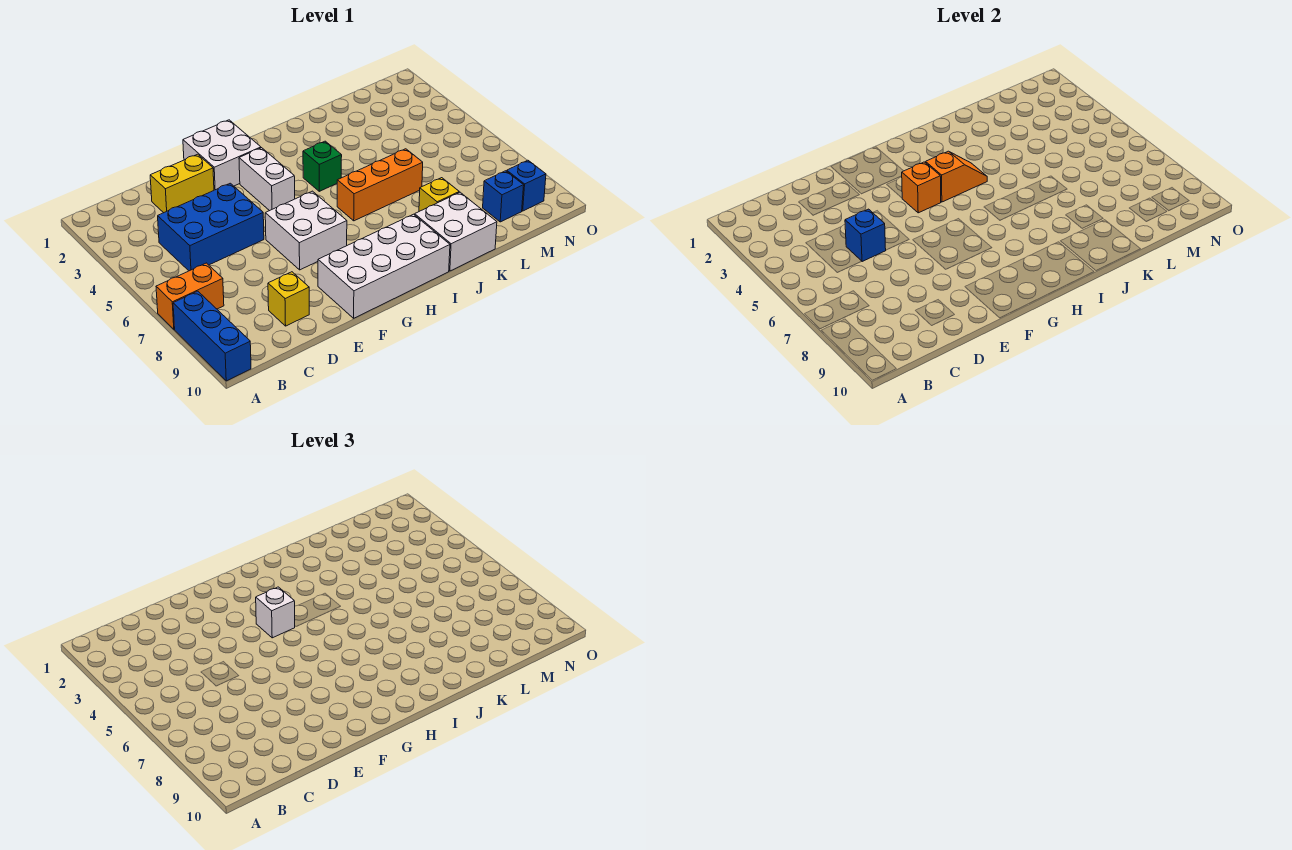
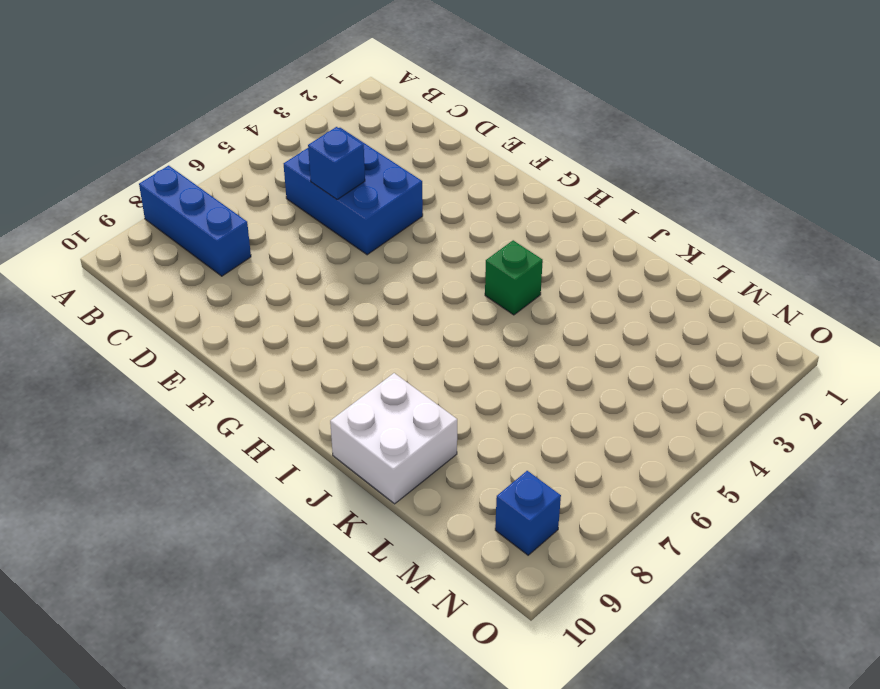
blue 1x3 brick [139,166,251,276] -> blue 1x3 brick turned to [173,291,251,381]
none -> orange 1x2 brick [156,263,224,329]
none -> yellow 1x2 brick [150,154,214,213]
none -> yellow 1x1 brick [268,272,309,326]

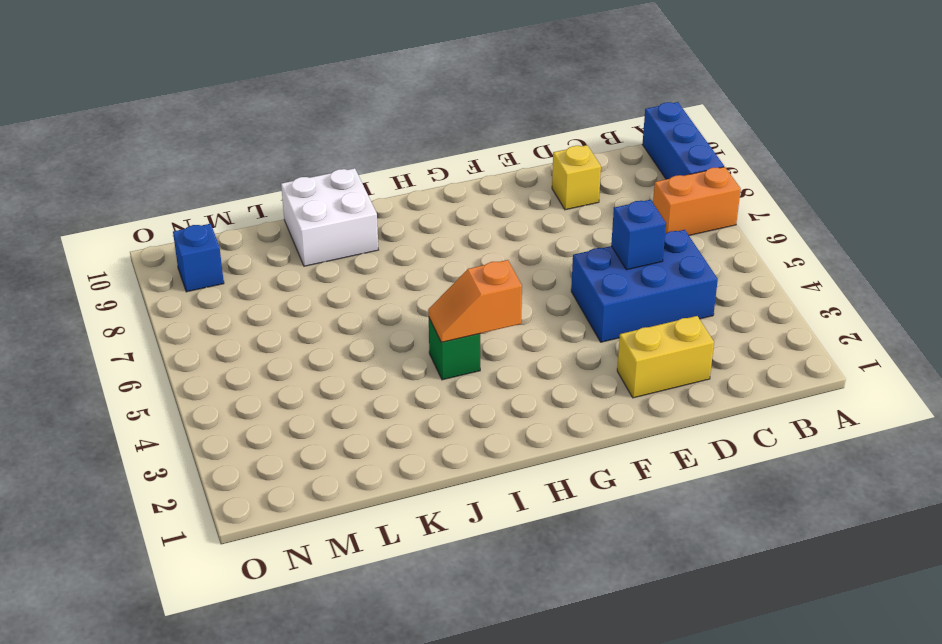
none -> white 2x2 brick [183,120,261,190]
none -> white 2x2 brick [265,191,347,270]
none -> white 2x4 brick [318,214,450,318]

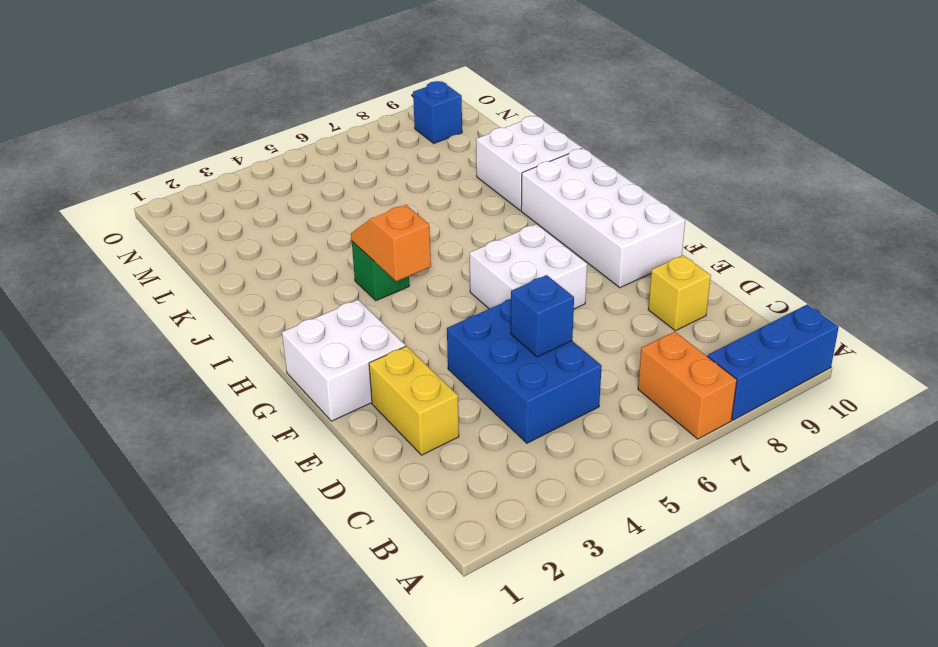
none -> white 1x2 brick [239,148,295,211]
none -> orange 1x3 brick [337,149,423,221]
none -> yellow 1x1 brick [419,178,459,211]

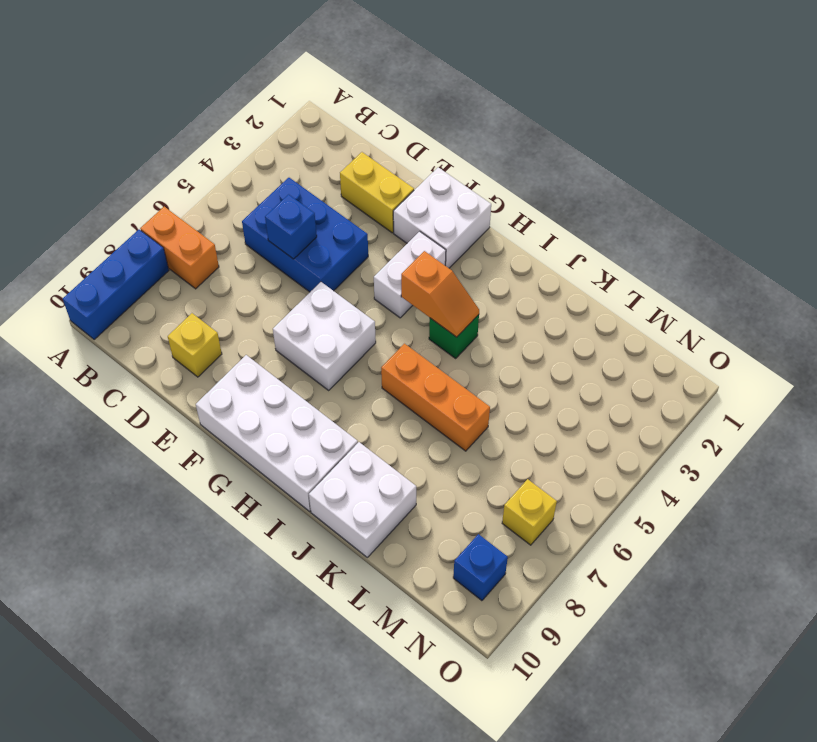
yellow 1x1 brick [502,479,557,545] -> yellow 1x1 brick moved to [419,178,459,211]
none -> blue 1x1 brick [483,171,524,222]
none -> orange 1x1 brick [902,162,941,213]
none -> white 1x1 brick [256,587,295,638]

